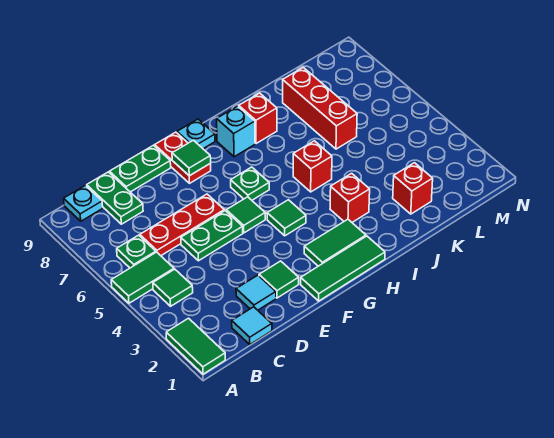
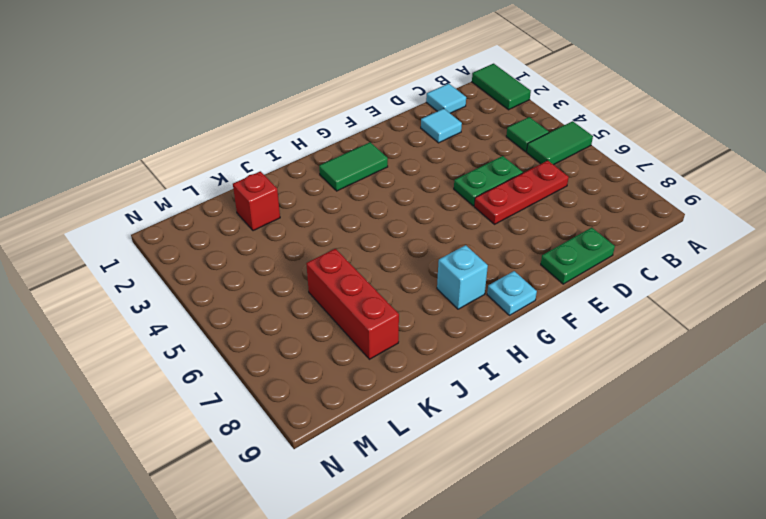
none -> green 1x1 plate [117,235,156,268]
none -> cyan 1x1 plate [64,186,103,221]
none -> green 1x2 plate [87,172,143,224]

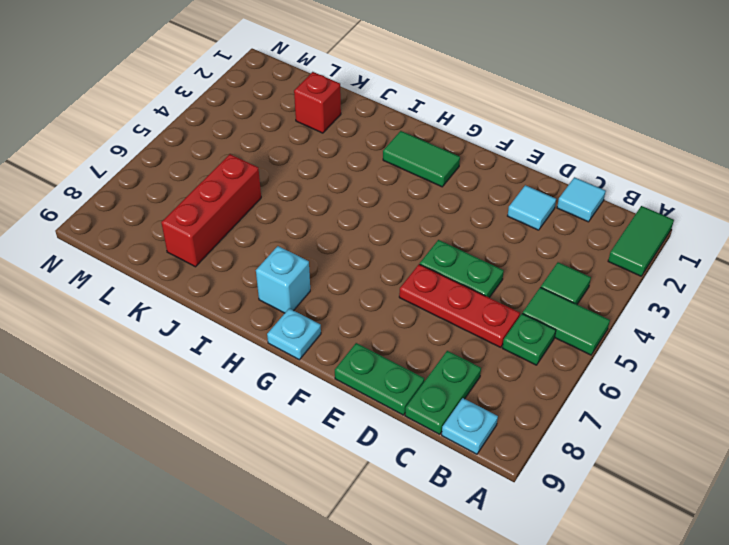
none -> green 1x1 tile [259,261,299,298]
none -> green 1x3 tile [301,236,385,301]
none -> green 1x1 tile [226,197,265,233]

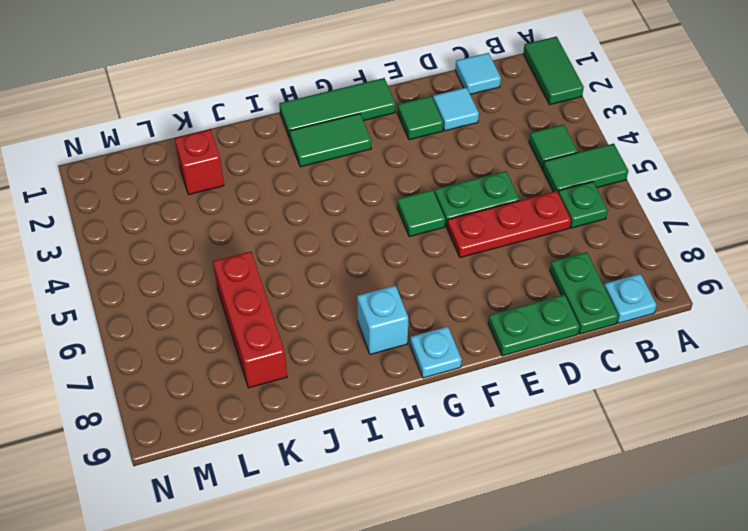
none -> red 1x2 plate [155,132,211,183]
none -> green 1x1 tile [267,200,306,236]
none -> green 1x1 plate [231,167,269,200]

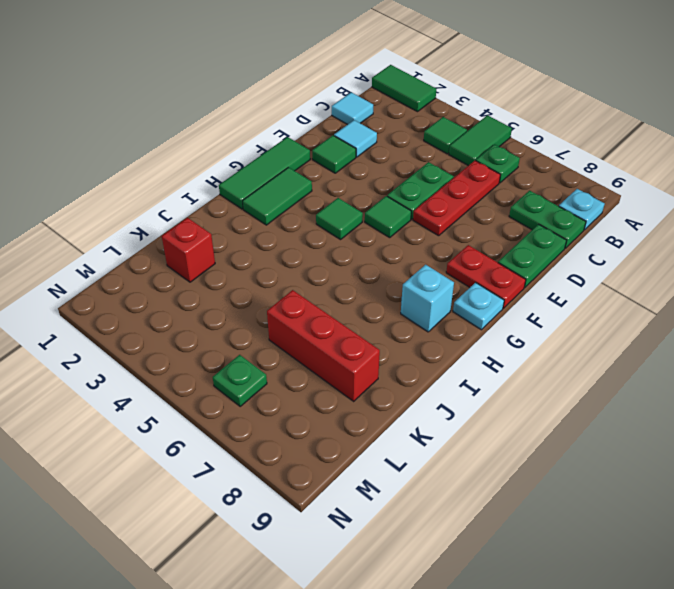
green 1x1 plate [213,355,267,406] -> green 1x1 plate moved to [231,167,269,200]
none -> red 1x1 brick [330,173,370,222]
none -> red 1x1 brick [293,141,332,192]
none -> red 1x1 brick [239,93,277,144]

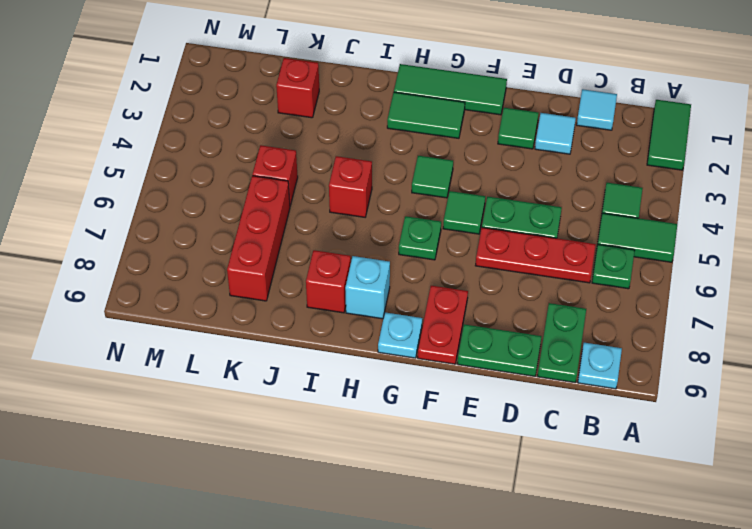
red 1x1 brick [253,145,298,206] -> red 1x1 brick moved to [330,173,370,222]
none -> green 1x1 tile [172,140,211,176]

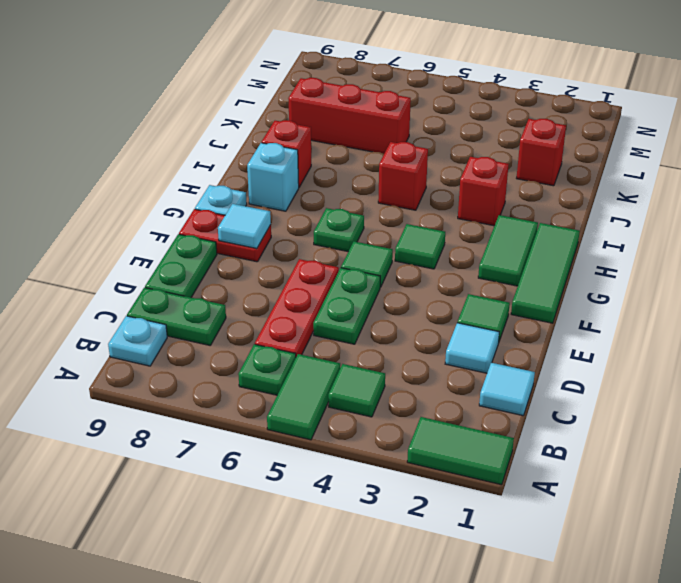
cyan 1x1 tile [218,204,271,249] -> green 1x1 tile [172,140,211,176]

